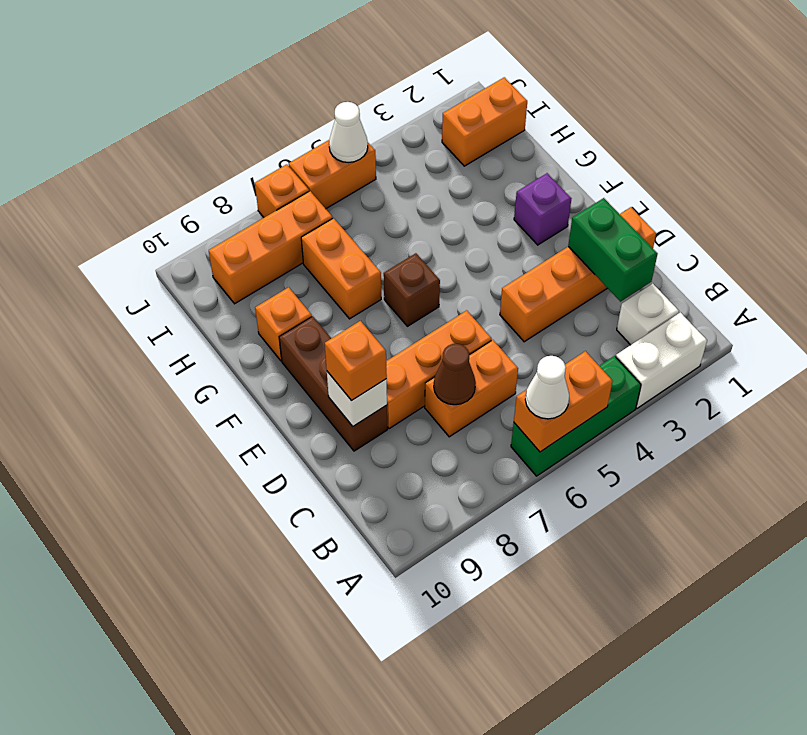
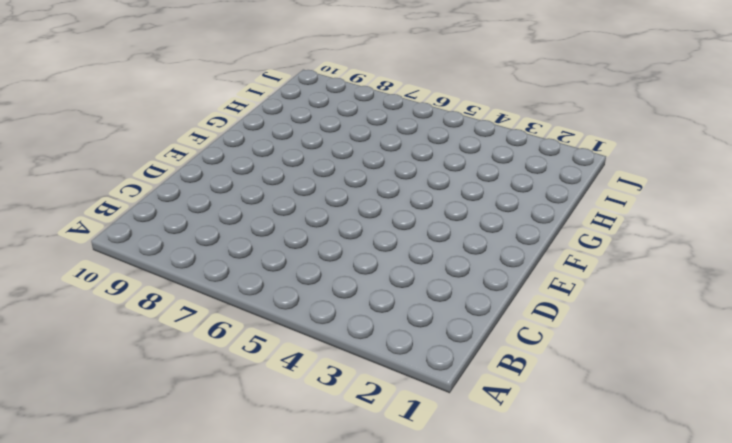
none -> white 1x2 brick [616,312,707,408]
none -> green 1x3 brick [511,356,641,476]
none -> white 1x1 brick [617,284,679,345]

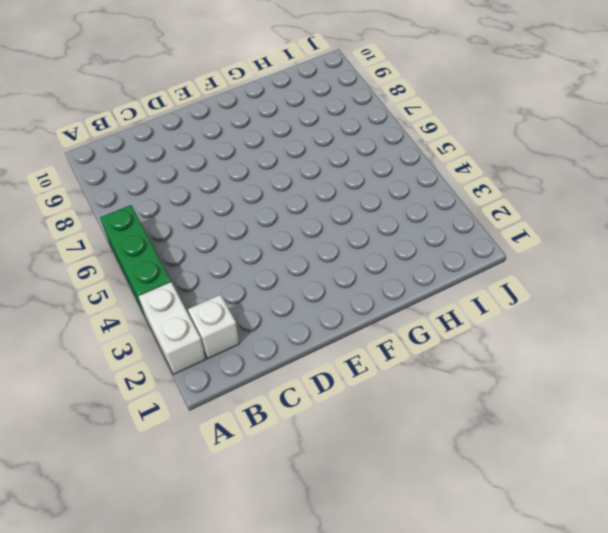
none -> orange 1x2 brick [425,340,518,437]
none -> orange 1x4 brick [500,207,656,342]
none -> orange 1x3 brick [386,310,492,429]

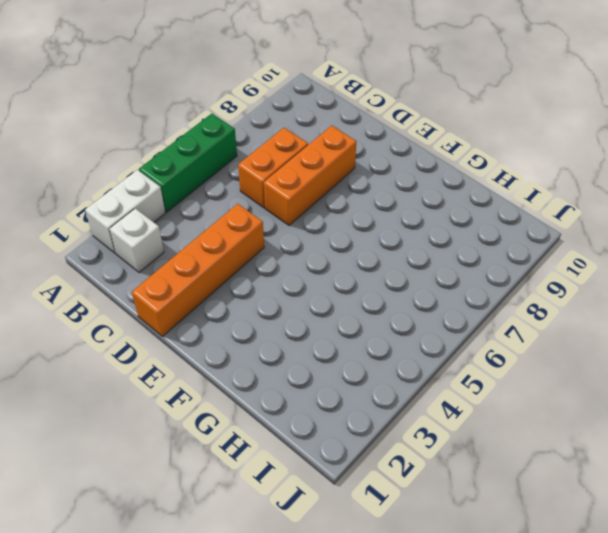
none -> brown 1x3 brick [279,316,387,451]
none -> purple 1x1 brick [514,173,571,245]
none -> brown 1x1 brick [384,253,440,326]

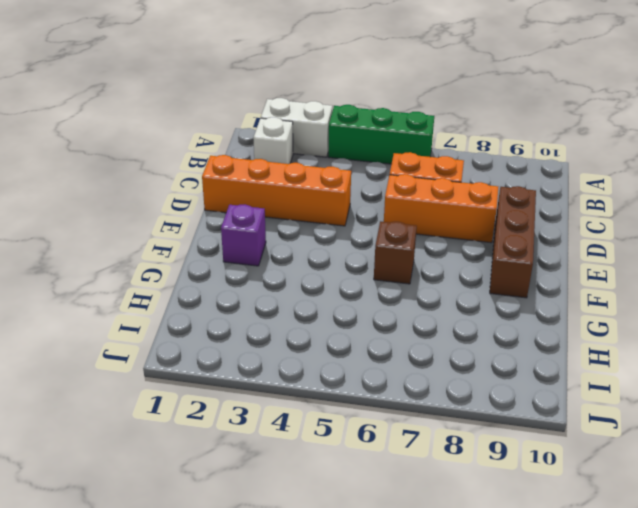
none -> orange 1x2 brick [301,218,381,319]
none -> orange 1x1 brick [255,287,312,361]
none -> orange 1x2 brick [442,77,527,166]

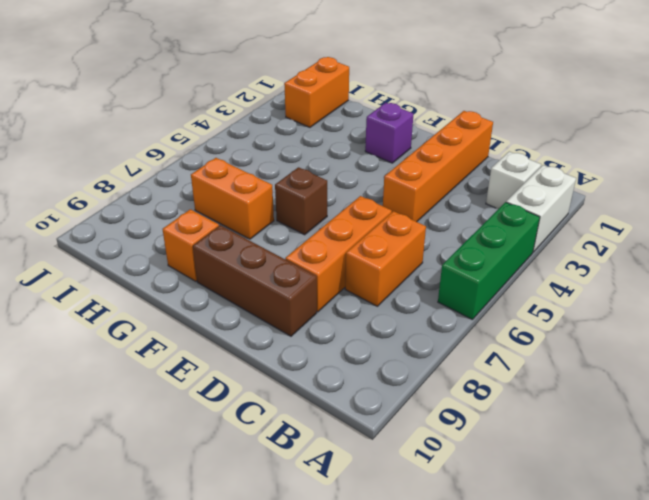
none -> orange 1x3 brick [209,191,333,304]
none -> orange 1x2 brick [289,140,376,209]
none -> orange 1x1 brick [255,164,309,217]

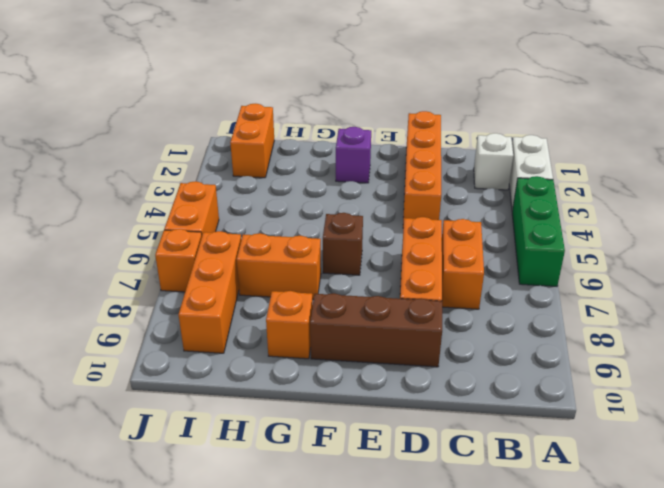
none -> orange 1x2 brick [514,351,613,452]
none -> green 1x2 brick [568,198,658,302]
none -> brown 1x1 cone [434,344,476,405]

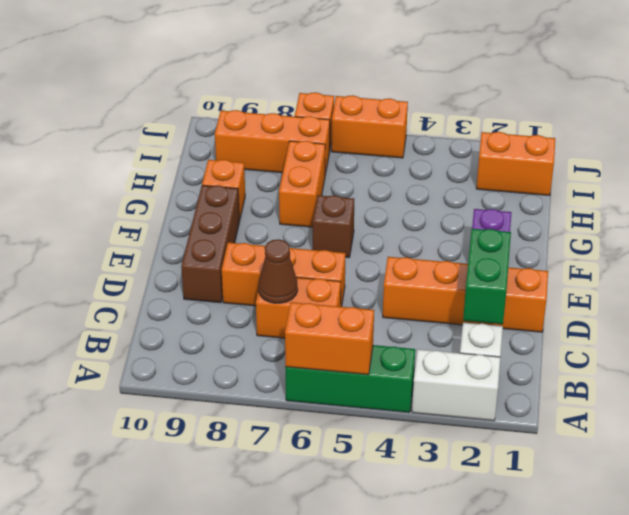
none -> white 1x1 brick [327,372,387,426]
none -> white 1x1 cone [329,102,368,163]
none -> white 1x1 cone [525,356,569,419]

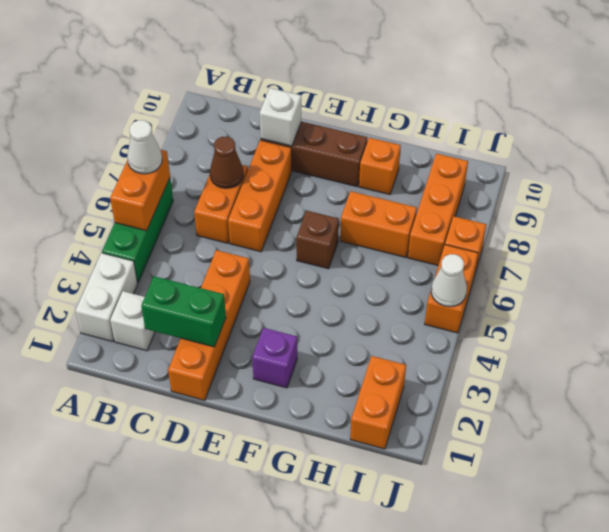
none -> orange 1x1 brick [325,321,387,401]

